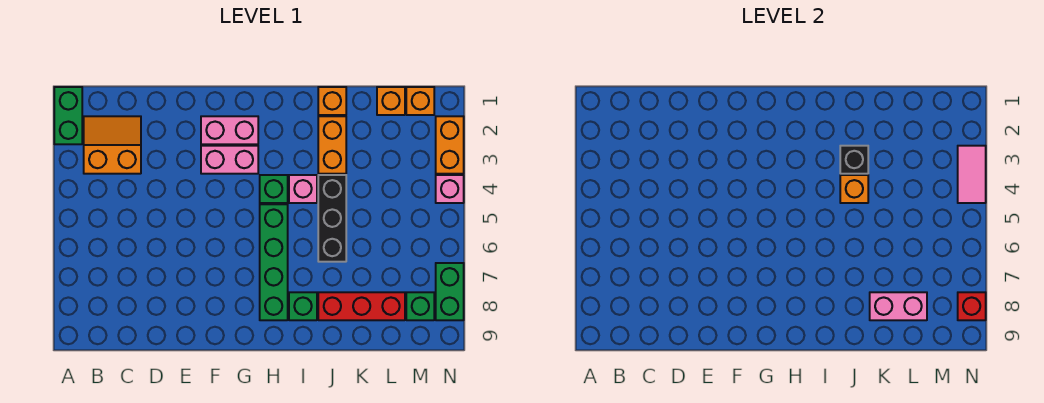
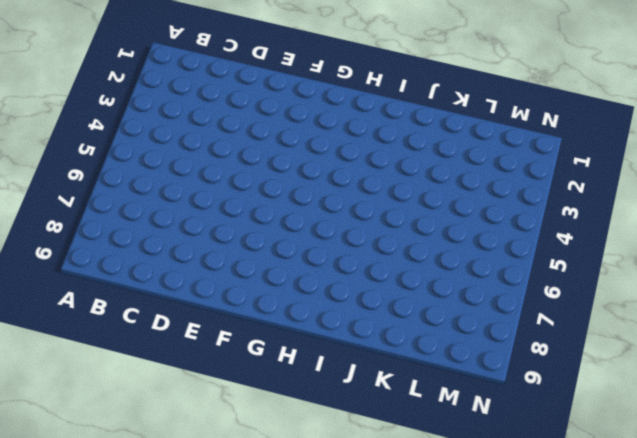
none -> green 1x2 brick [54,87,82,144]
none -> orange 2x2 slope [84,116,141,174]
none -> pink 1x2 brick [201,116,258,144]

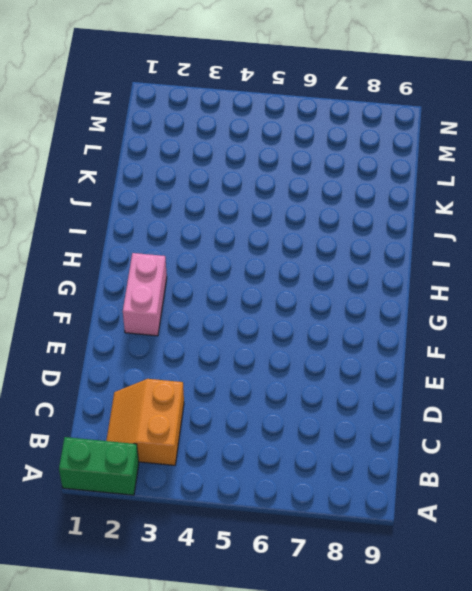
none -> pink 1x2 brick [201,146,258,174]
none -> green 1x1 brick [260,175,288,203]
none -> green 1x4 brick [260,204,288,320]

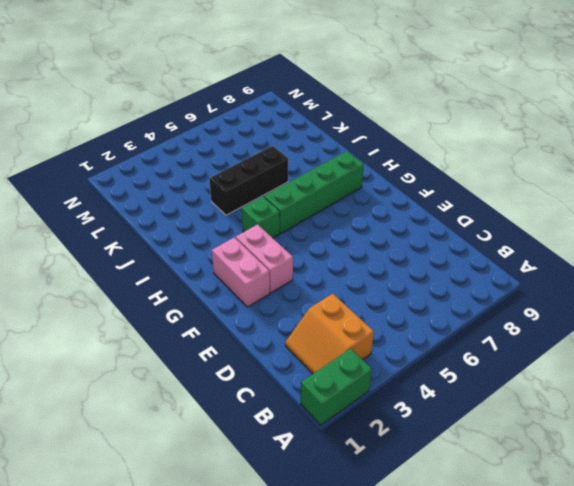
none -> pink 1x1 brick [289,175,317,203]
none -> green 1x1 brick [289,292,317,320]
none -> orange 1x1 brick [318,87,346,115]

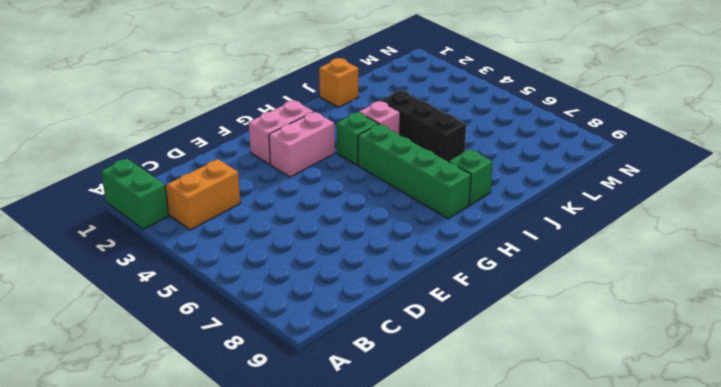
none -> orange 1x2 brick [318,116,346,174]
none -> red 1x3 brick [318,292,405,320]
none -> orange 1x1 brick [377,87,405,115]

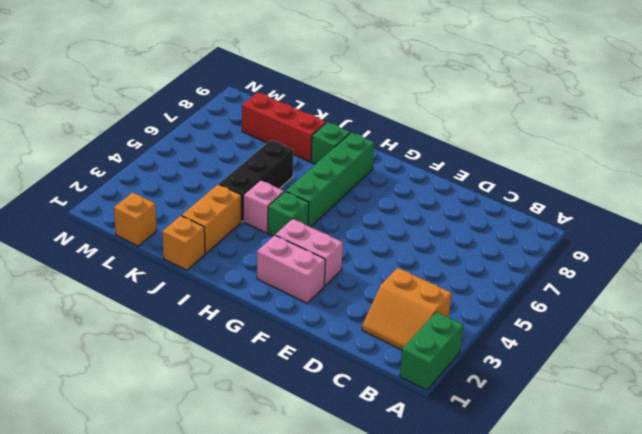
none -> orange 1x1 brick [406,87,434,115]
none -> green 1x1 brick [406,292,434,320]
none -> orange 1x2 brick [436,116,464,174]

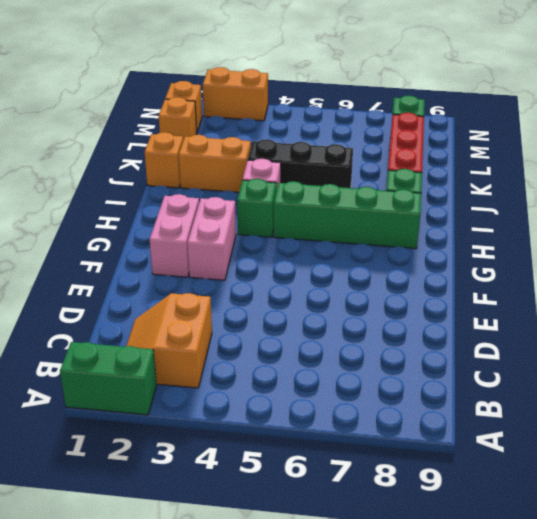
none -> pink 1x1 brick [436,175,464,203]
none -> green 1x2 brick [436,263,464,320]
none -> black 1x1 brick [840,146,868,174]

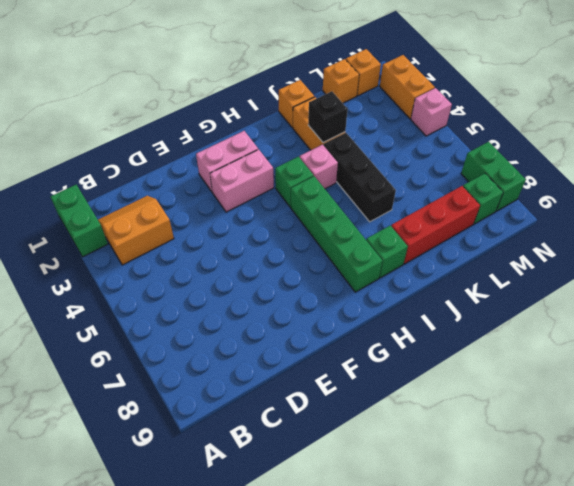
none -> orange 1x1 brick [840,175,868,203]
none -> pink 1x2 brick [870,292,927,320]
none -> pink 1x2 tile [958,146,986,203]

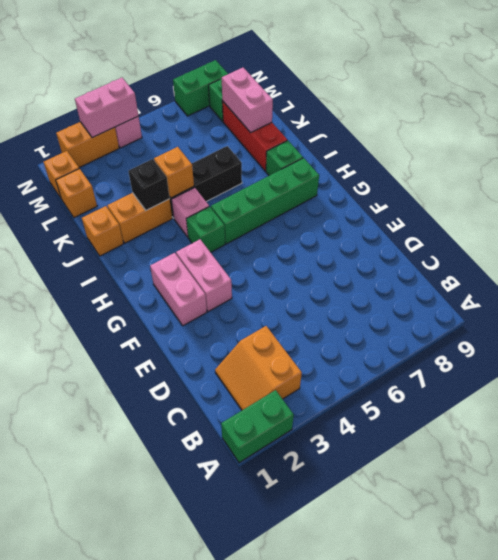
pink 1x2 brick [75,78,138,138] -> pink 1x2 tile [958,146,986,203]
none -> red 1x1 brick [958,292,986,320]

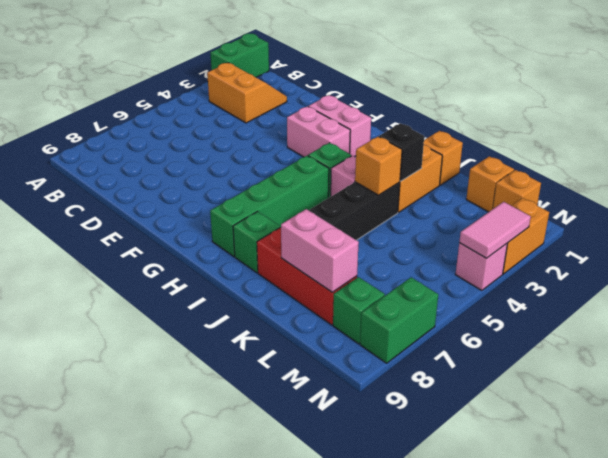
none -> red 1x1 brick [958,292,986,320]

